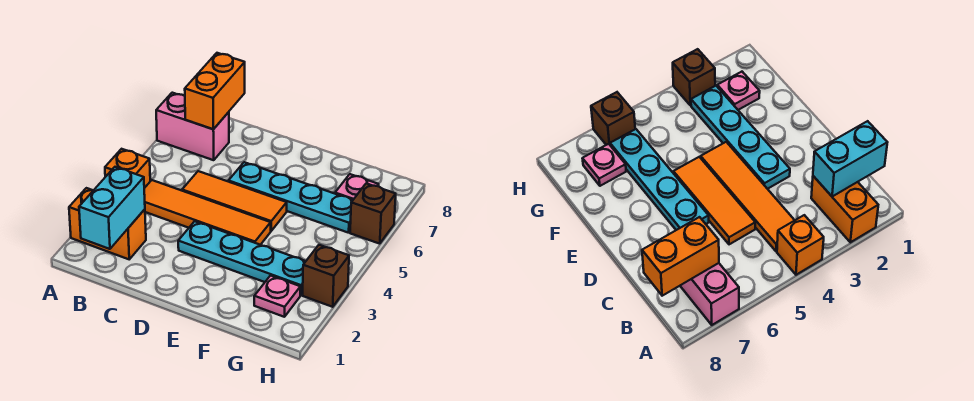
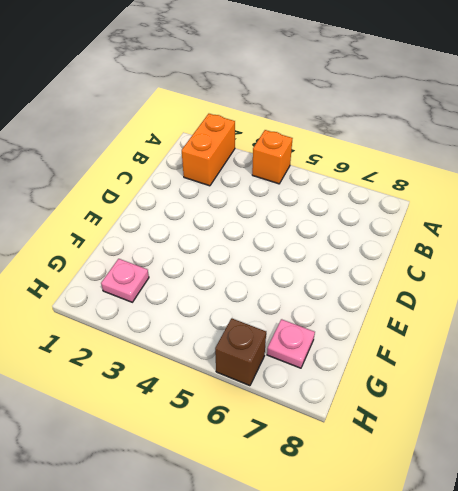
none -> pink 1x2 brick [156,93,229,160]
none -> orange 1x4 tile [144,180,271,245]
none -> orange 1x3 tile [182,171,287,231]

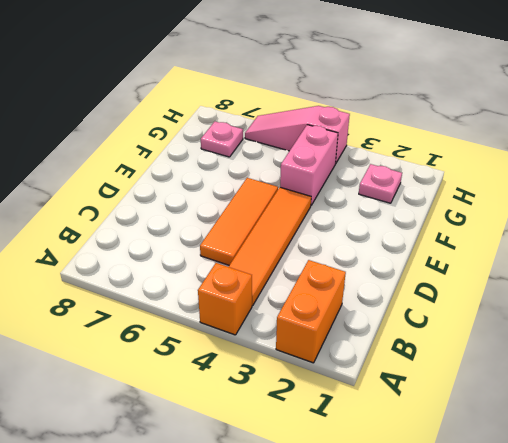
pink 1x2 brick [280,125,338,205] -> pink 1x2 brick moved to [156,93,229,160]
pink 1x3 slope [245,106,350,164] -> brown 1x1 brick [350,183,396,244]
none -> cyan 1x4 plate [178,221,306,295]
none -> cyan 1x4 plate [229,162,353,233]
none -> brown 1x1 brick [303,245,349,307]

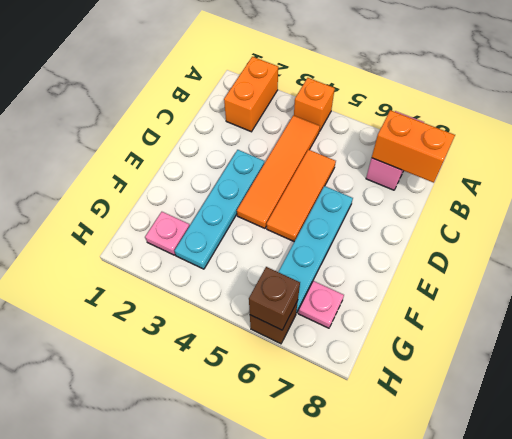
brown 1x1 brick [249,267,300,330] -> brown 1x1 brick moved to [303,245,349,307]
none -> cyan 1x2 brick [79,167,145,249]

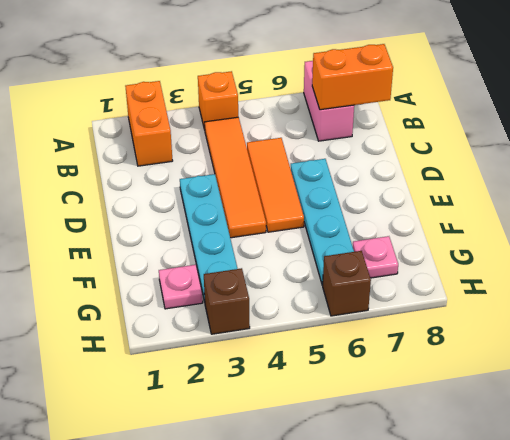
none -> cyan 1x2 brick [79,167,145,249]

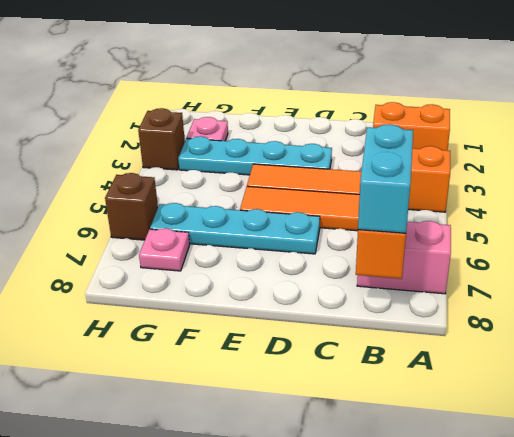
cyan 1x2 brick [358,124,413,233] -> cyan 1x2 brick moved to [79,167,145,249]

